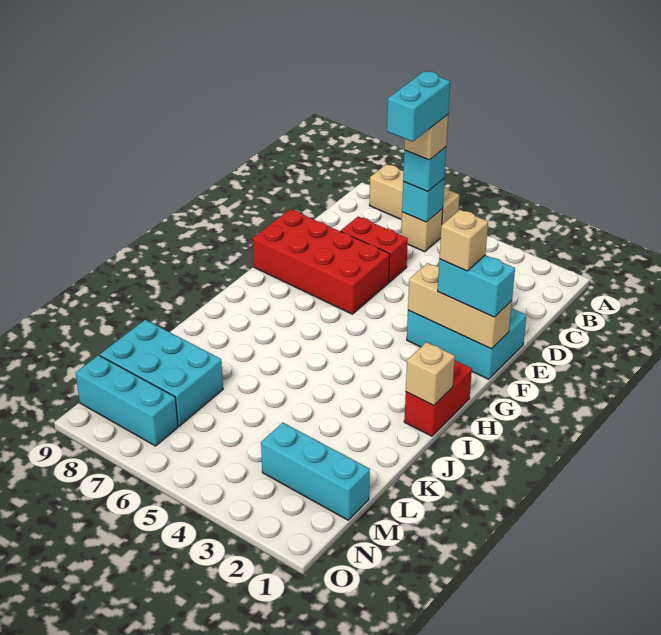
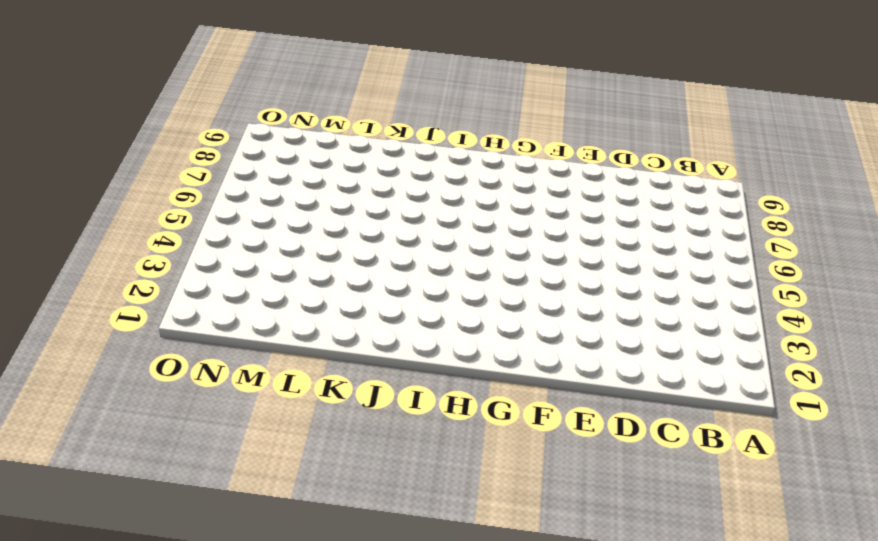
none -> tan 1x3 brick [369,164,459,224]
none -> tan 1x1 brick [401,209,443,252]
none -> red 1x2 brick [341,217,408,282]

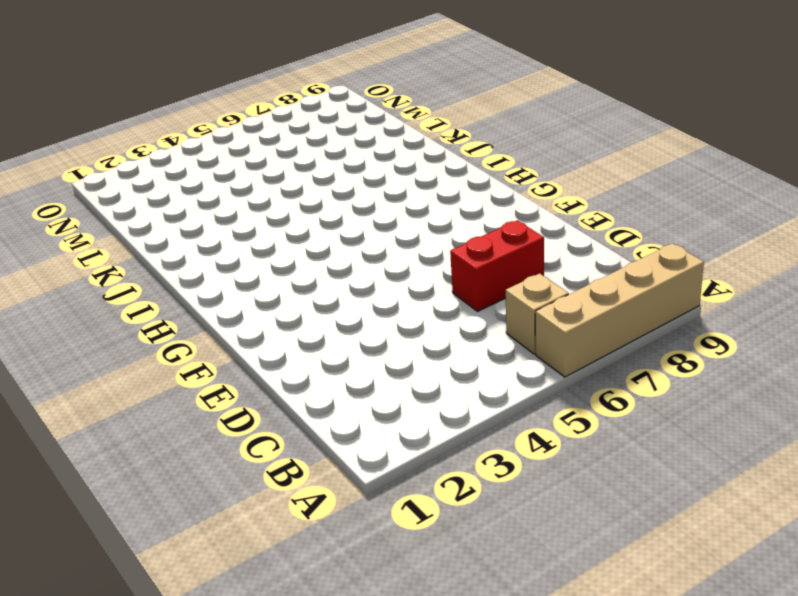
tan 1x4 brick [535,243,704,377] -> tan 1x3 brick [369,164,459,224]
none -> cyan 2x3 brick [407,307,526,379]
none -> red 2x4 brick [253,209,390,314]
none -> red 1x2 brick [404,360,472,436]

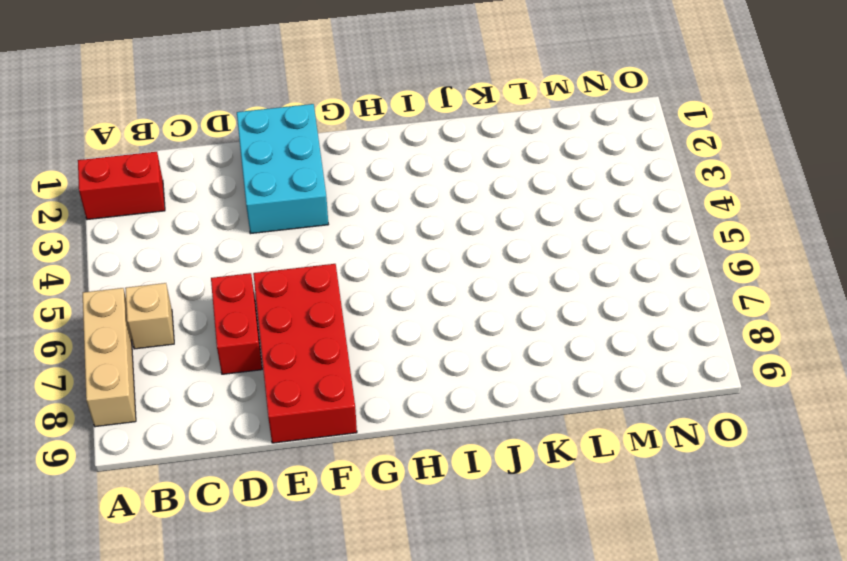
red 1x2 brick [78,152,165,220] -> red 1x2 brick moved to [404,360,472,436]
none -> cyan 2x3 brick [100,320,223,426]
none -> cyan 1x3 brick [261,423,370,520]
none -> cyan 1x3 brick [76,355,178,446]

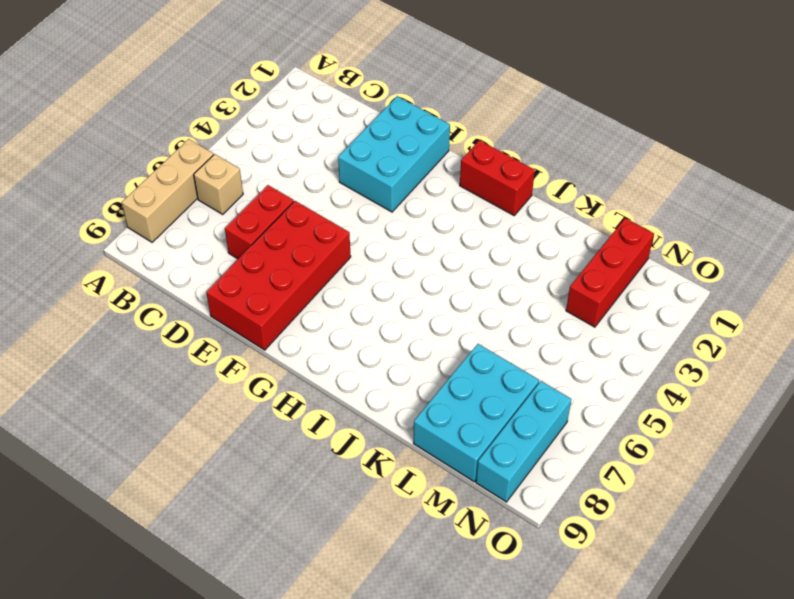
red 1x3 brick [566,218,654,327] -> cyan 1x3 brick [261,423,370,520]
none -> cyan 1x1 brick [402,179,444,222]
none -> tan 1x3 brick [408,263,512,349]
none -> tan 1x1 brick [406,342,455,406]

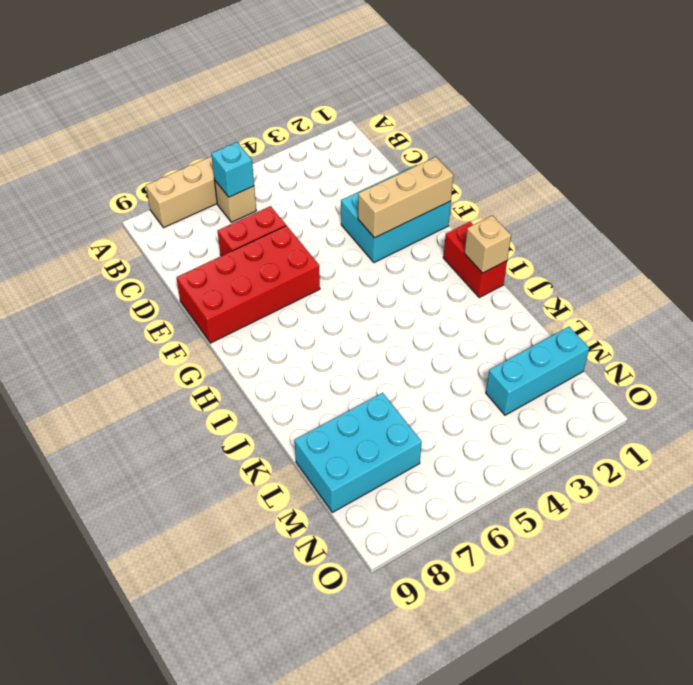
none -> cyan 1x3 brick [76,355,178,446]
none -> cyan 1x1 brick [403,147,446,192]
none -> cyan 1x2 brick [438,255,515,317]

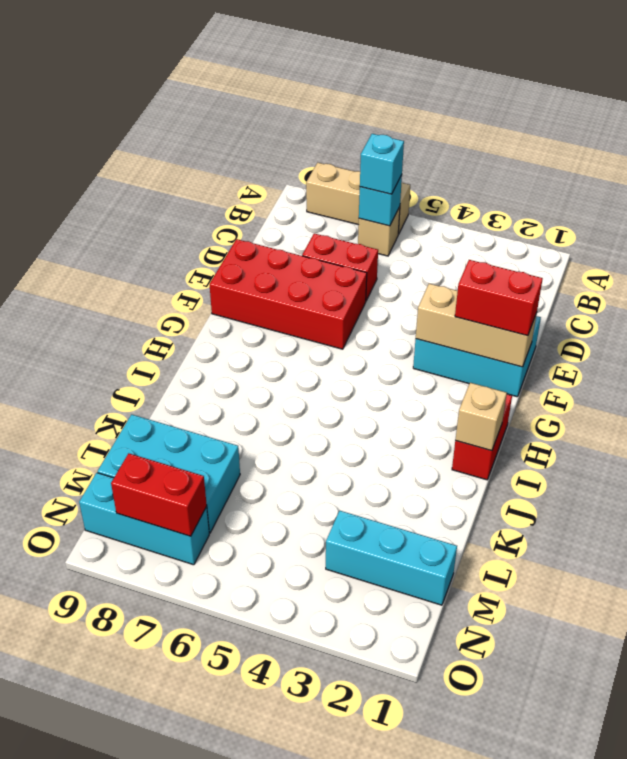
red 1x2 brick [455,260,543,336] -> cyan 1x2 brick [438,255,515,317]
red 1x2 brick [111,453,207,536] -> none
none -> tan 1x1 brick [404,115,448,160]
none -> tan 1x1 brick [439,210,488,271]
none -> cyan 1x2 brick [387,71,450,142]

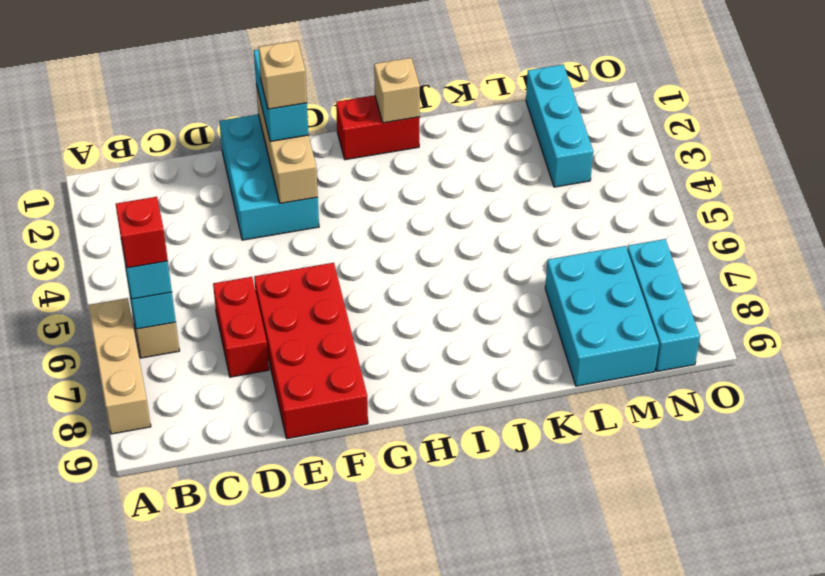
red 1x1 brick [116,197,168,268] -> tan 1x1 brick [404,115,448,160]
none -> cyan 1x2 brick [387,71,450,142]

